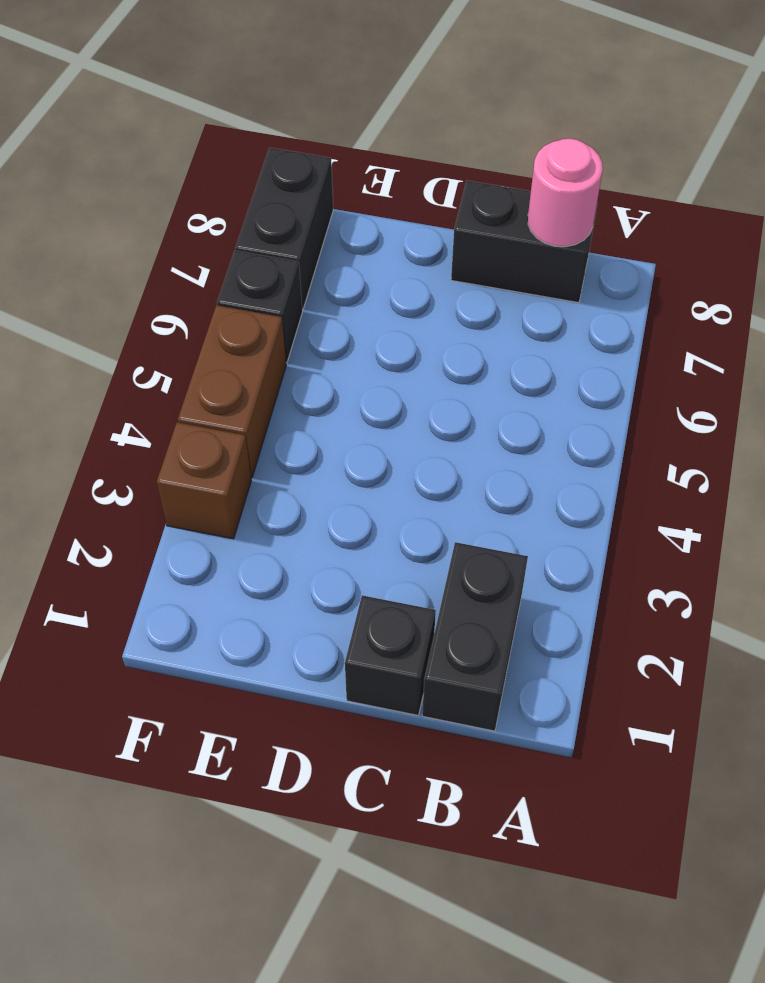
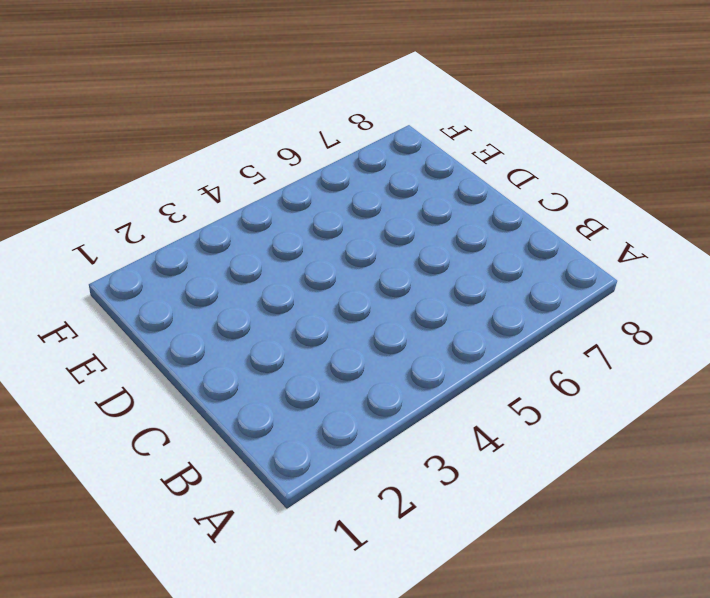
none -> black 1x2 brick [422,542,528,731]
none -> black 1x2 brick [451,181,597,303]

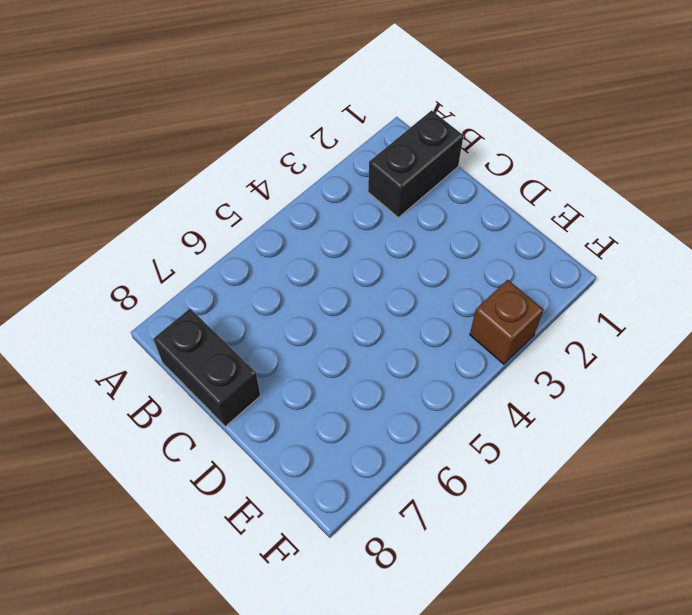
none -> black 1x1 brick [345,595,436,715]
none -> brown 1x2 brick [178,305,286,478]

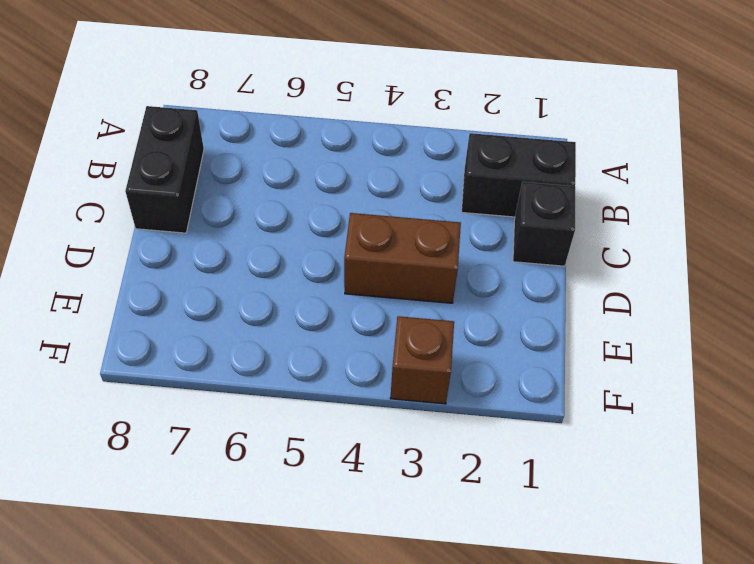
brown 1x2 brick [344,213,461,303] -> brown 1x2 brick moved to [178,305,286,478]
none -> black 1x1 brick [217,250,303,363]
none -> black 1x2 brick [236,148,333,309]

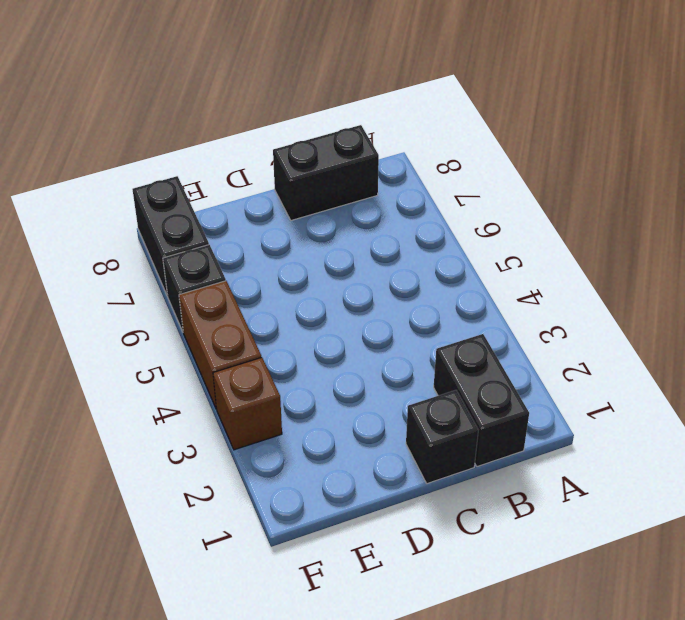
none -> pink 1x1 round brick [528,138,603,247]

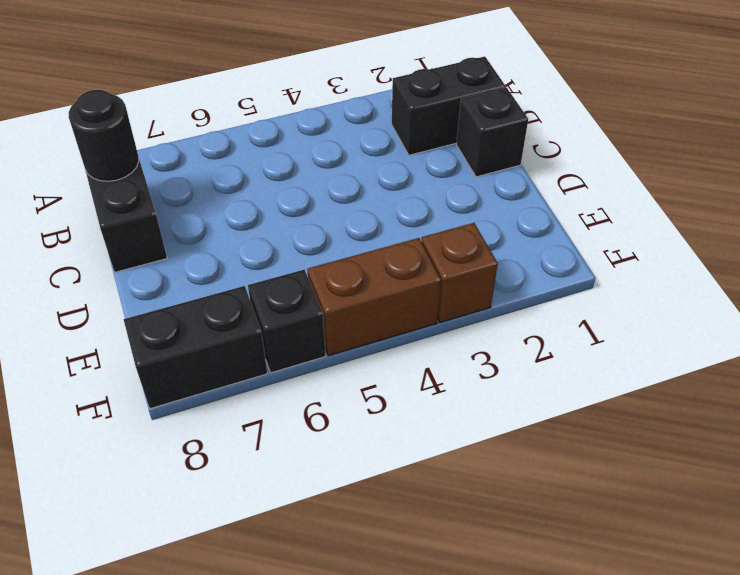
black 1x1 round brick [69,90,139,181] -> pink 1x1 round brick [528,138,603,247]

